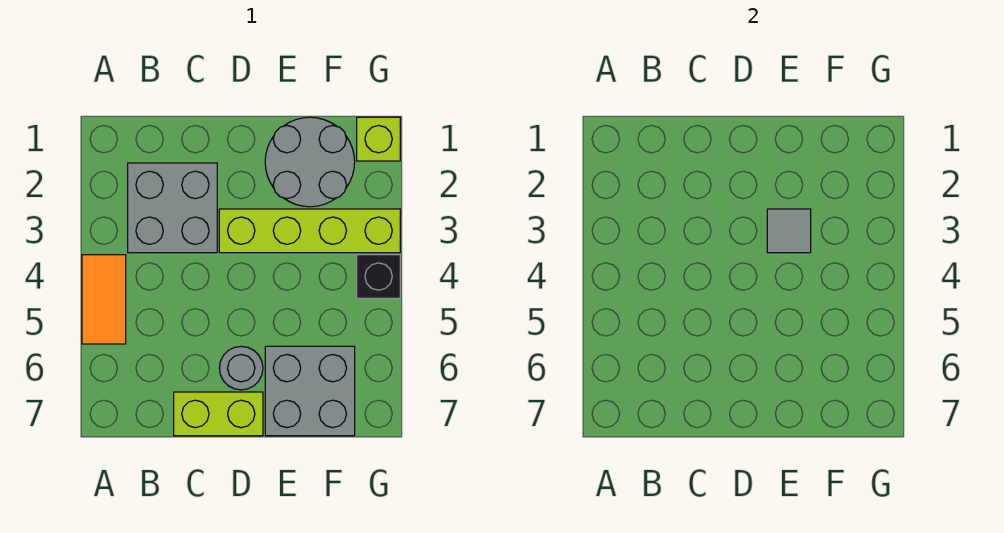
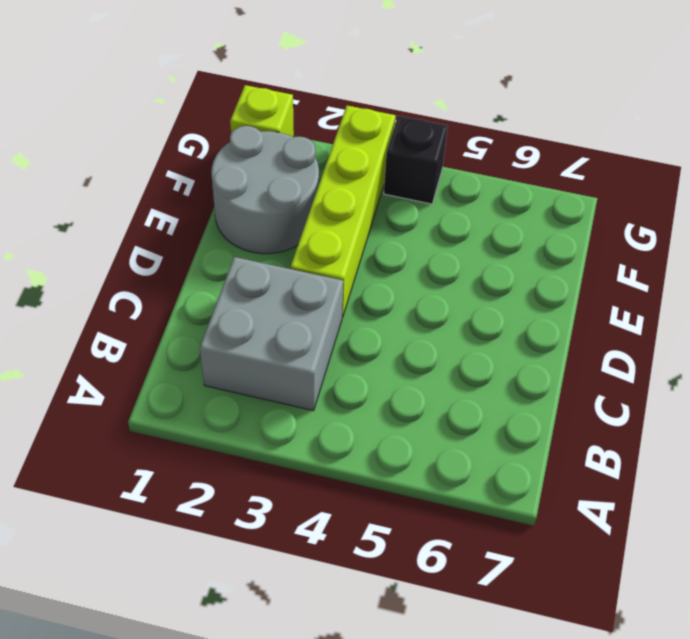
none -> orange 1x2 tile [82,255,126,344]
none -> lime 1x2 brick [174,392,263,436]

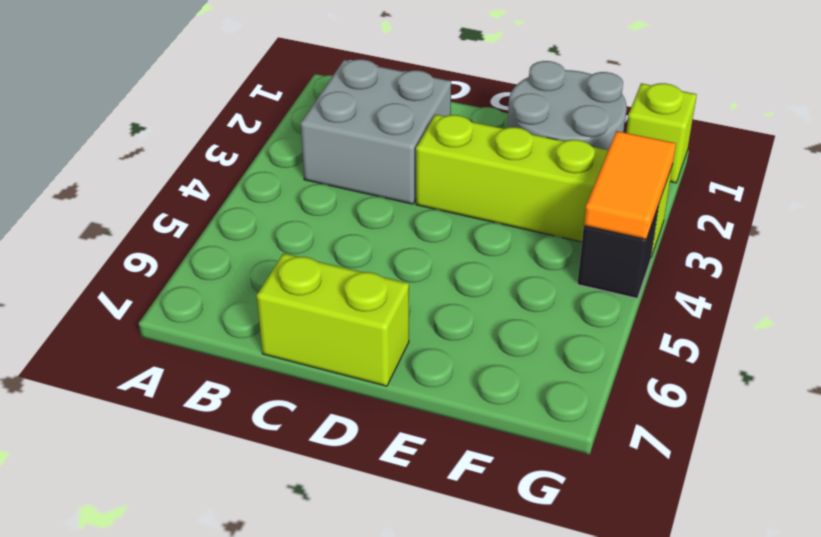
orange 1x2 tile [584,131,676,239] -> orange 1x2 tile moved to [82,255,126,344]
none -> grey 1x1 round brick [219,346,263,390]
none -> grey 2x2 brick [265,346,355,436]

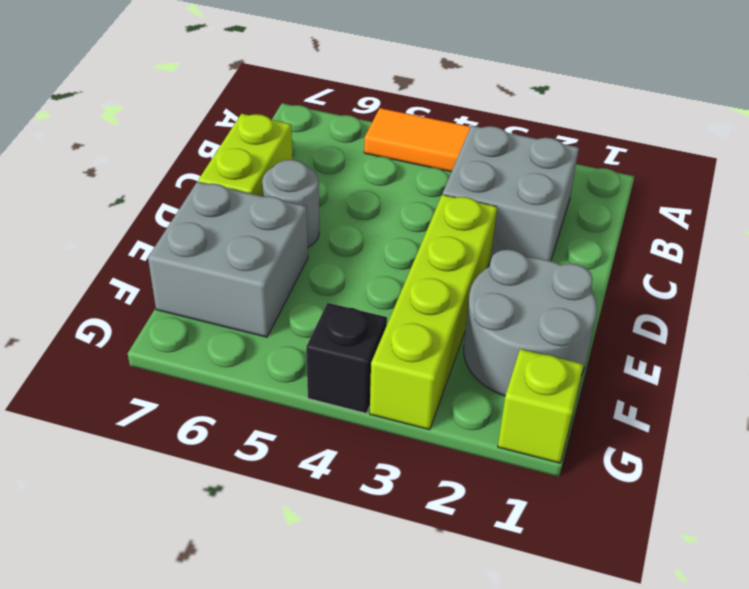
none -> grey 1x1 tile [767,209,811,253]

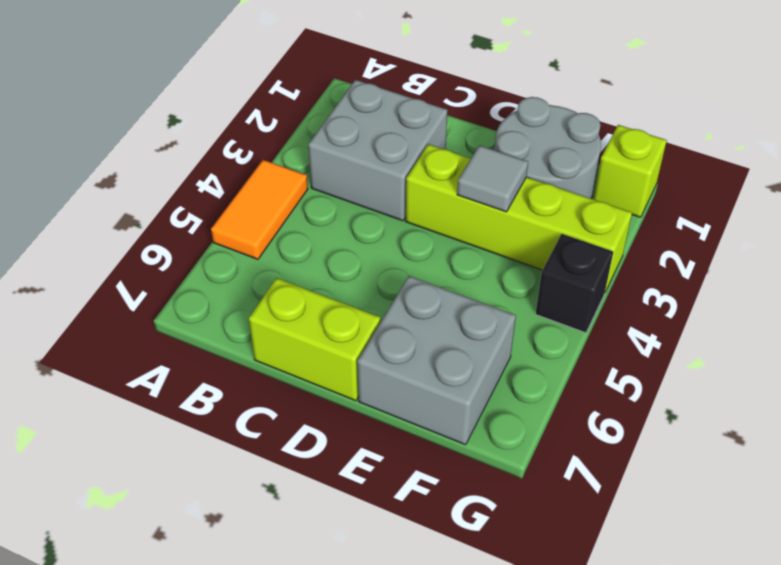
none -> grey 1x1 round brick [219,346,263,390]

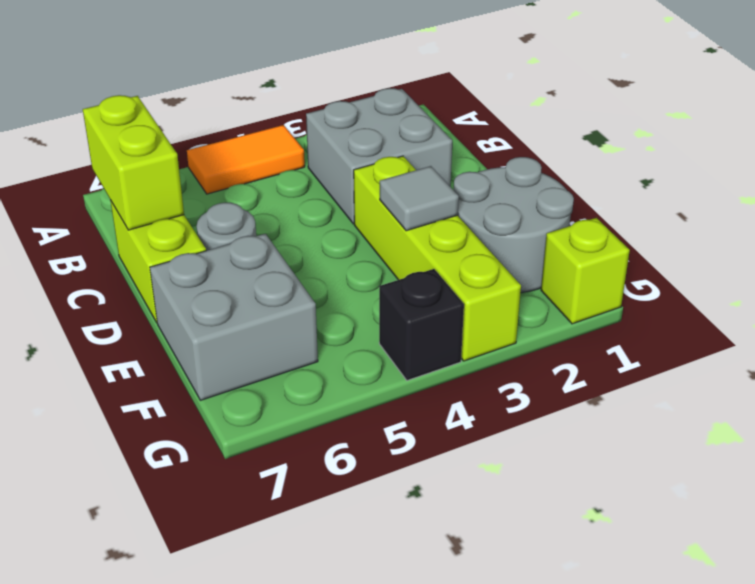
lime 1x2 brick [83,95,184,230] -> none

